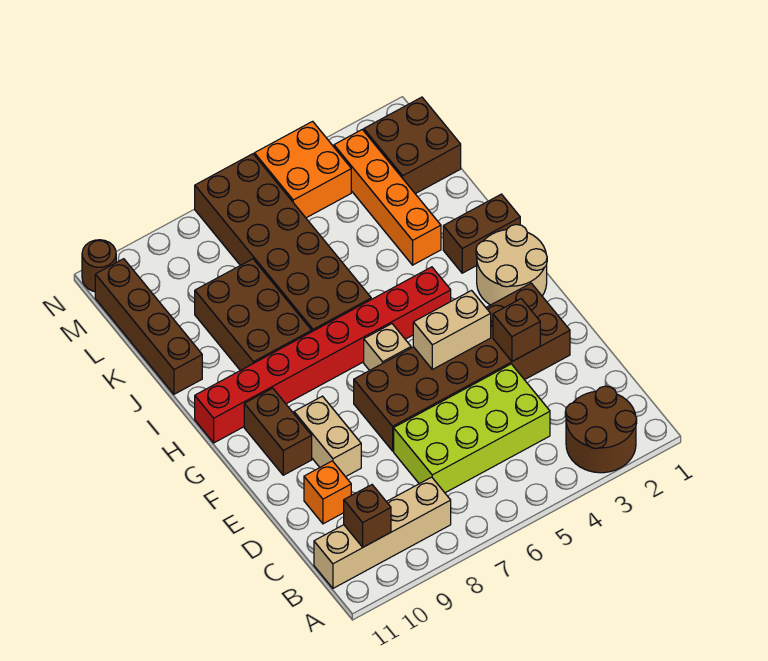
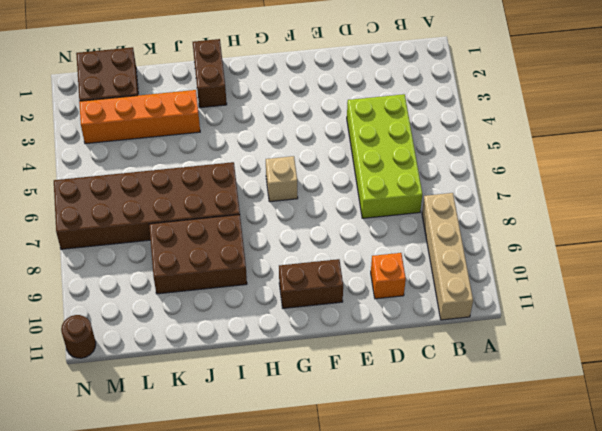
none -> brown 2x2 round brick [565,386,637,473]
none -> brown 2x6 brick [354,283,570,451]
none -> tan 1x2 brick [294,396,361,477]

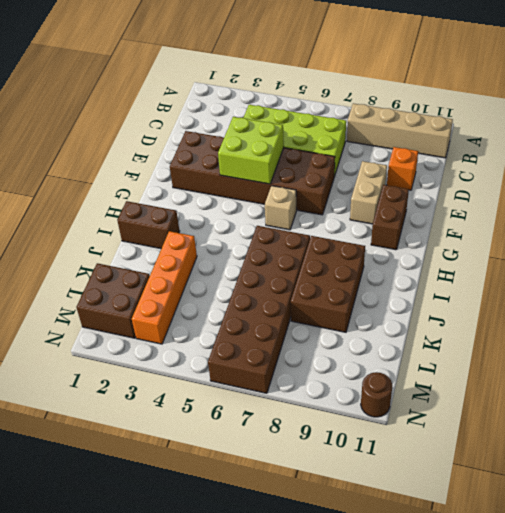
lime 2x2 brick [218,117,284,184] -> tan 1x2 brick [413,291,491,369]
none -> brown 2x2 round brick [565,386,637,473]
none -> tan 2x2 round brick [476,224,547,305]
none -> red 1x8 brick [195,267,451,443]

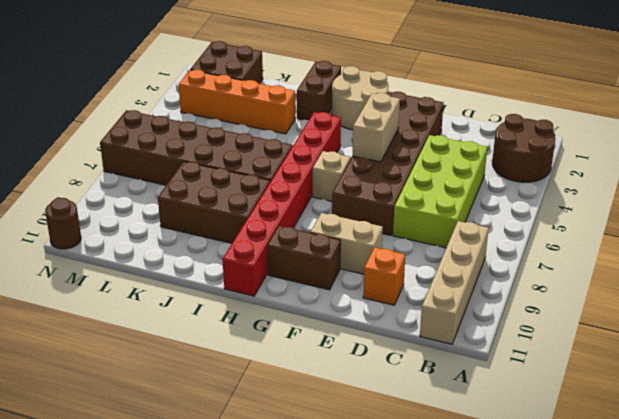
none -> brown 1x4 brick [95,259,202,394]
none -> orange 2x2 brick [254,121,351,218]
none -> brown 1x1 brick [344,485,391,547]

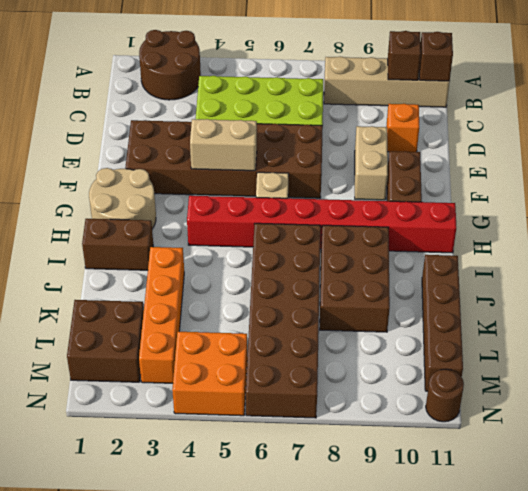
brown 1x1 brick [419,32,453,81] -> brown 1x1 brick moved to [493,299,540,361]

